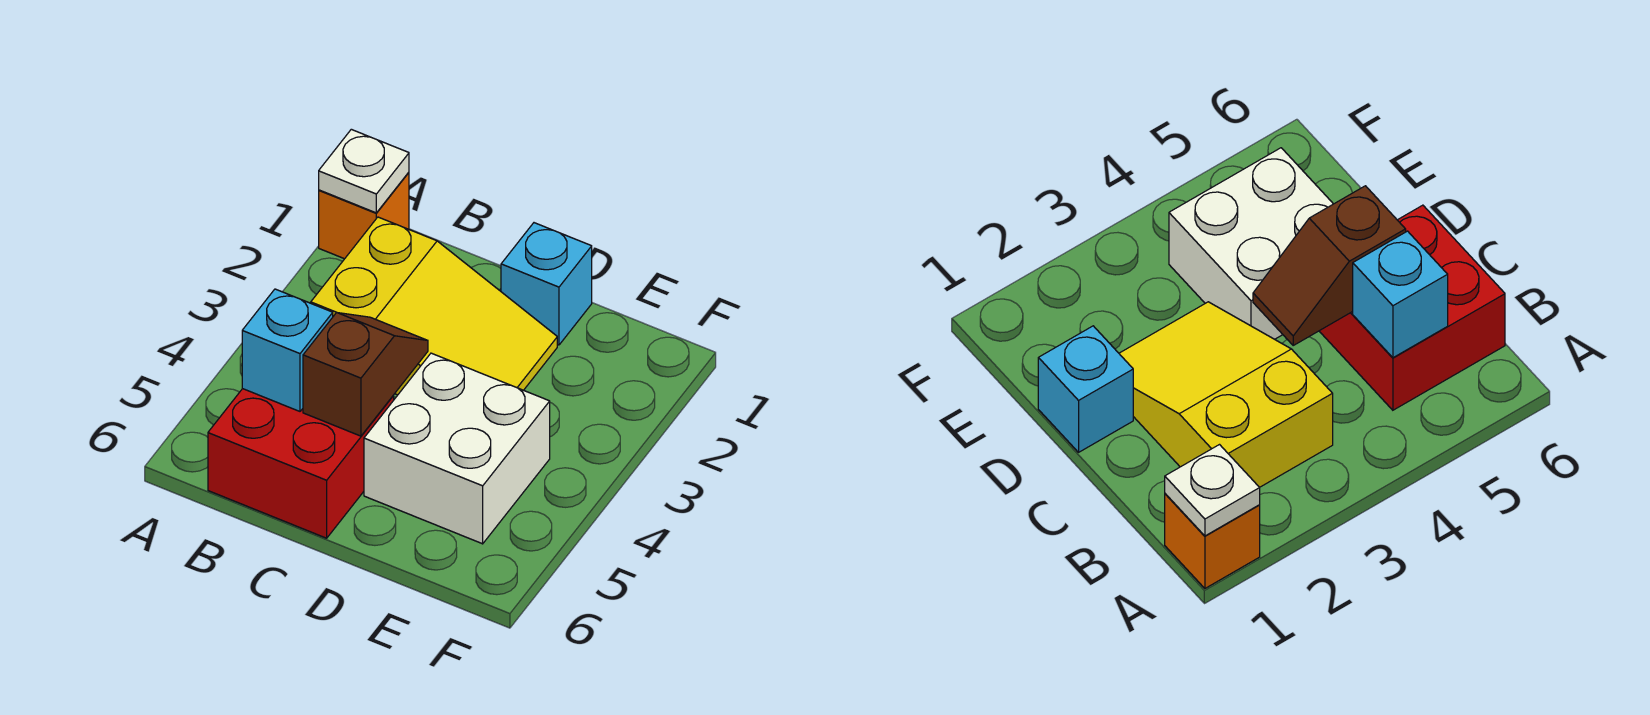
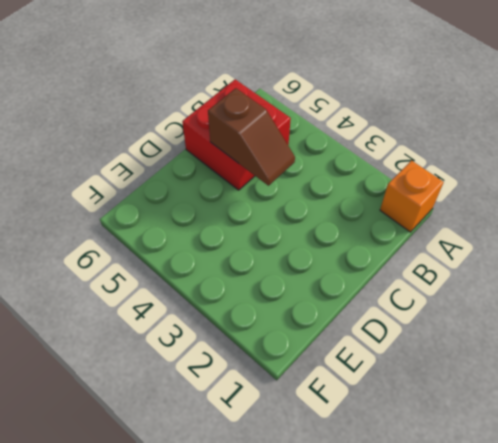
none -> yellow 2x3 slope [311,217,557,395]
none -> cyan 1x1 brick [501,223,592,345]

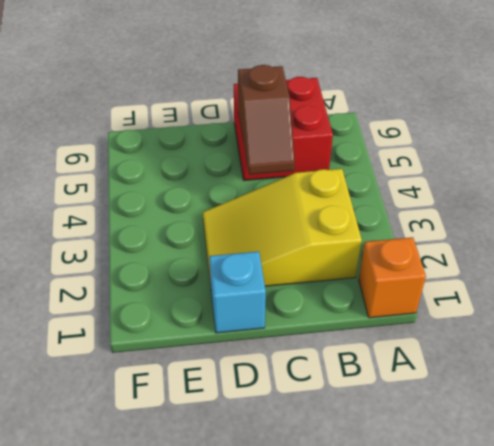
none -> white 2x2 brick [364,353,550,544]
none -> white 1x1 plate [319,129,409,213]

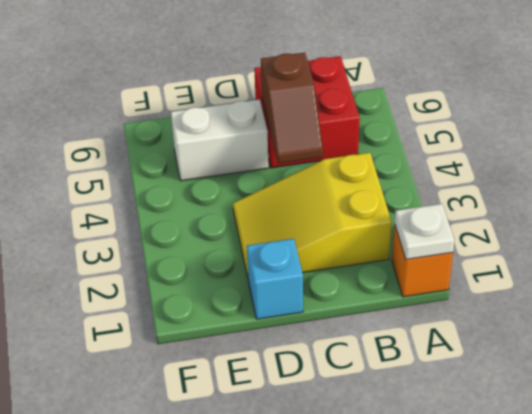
white 1x2 brick [171,100,269,181] -> white 2x2 brick [364,353,550,544]
none -> cyan 1x1 brick [242,289,333,411]

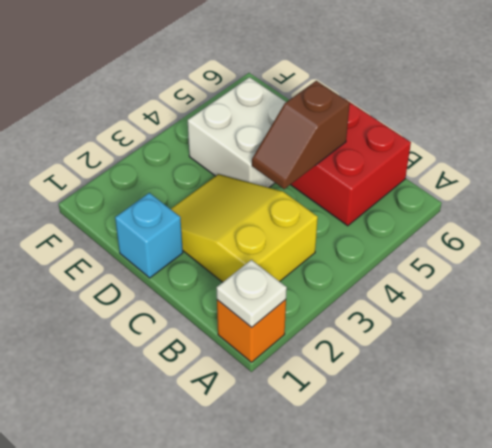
none -> cyan 1x1 brick [242,289,333,411]

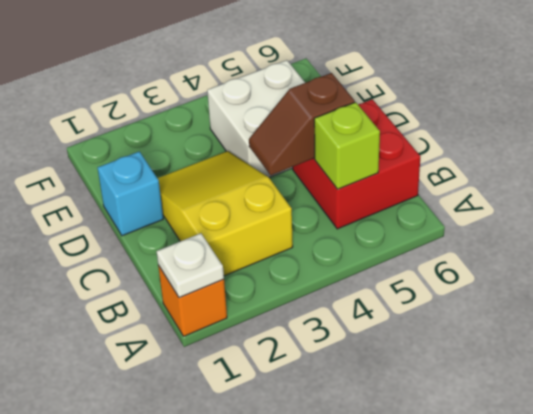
lime 1x1 brick [314,102,380,189] -> cyan 1x1 brick [242,289,333,411]

